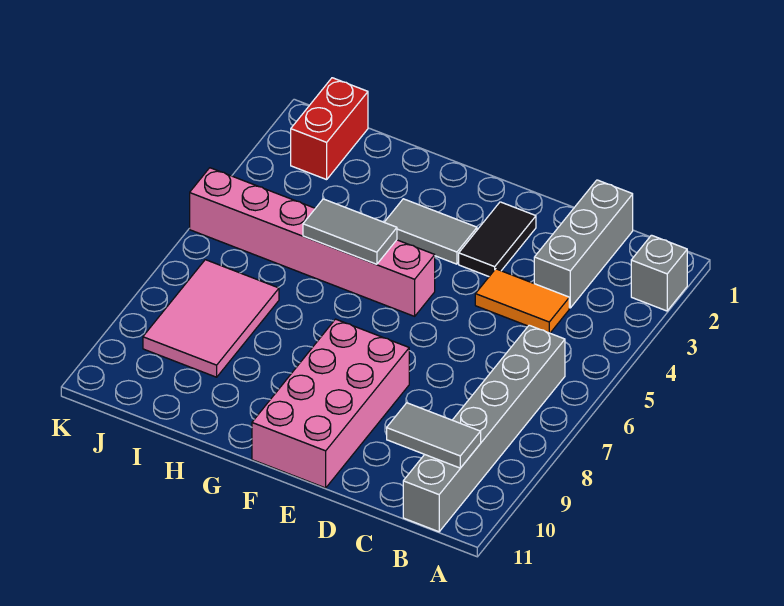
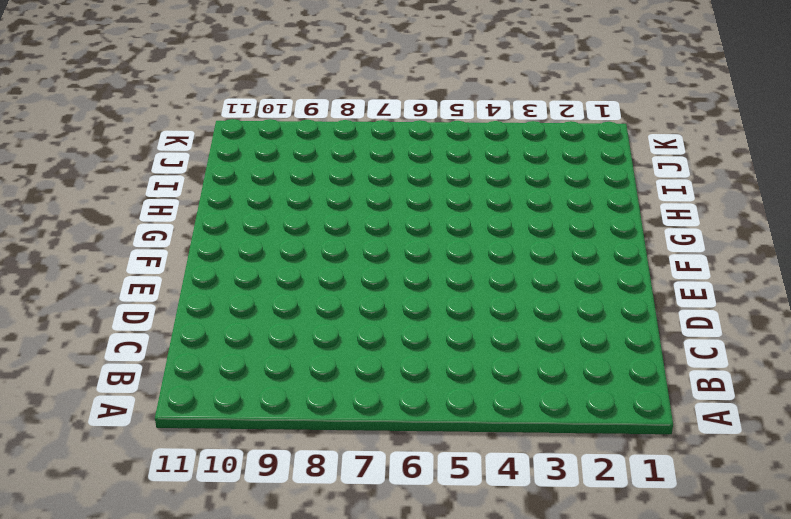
none -> grey 1x1 brick [631,235,687,311]
none -> grey 1x6 brick [403,325,565,532]
none -> grey 1x3 brick [534,180,633,308]

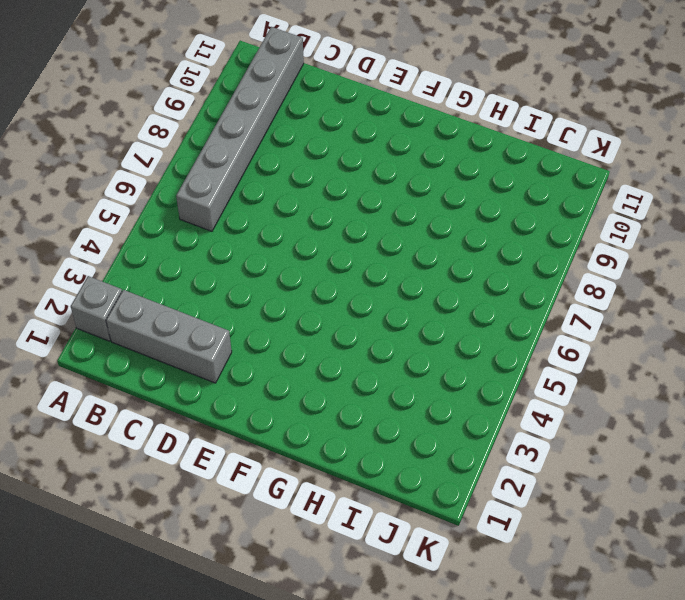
grey 1x3 brick [106,290,232,383] -> grey 1x3 brick turned to [534,180,633,308]
none -> orange 1x2 tile [475,269,569,333]
none -> black 1x2 tile [459,202,536,276]
none -> pink 2x4 brick [252,319,409,488]

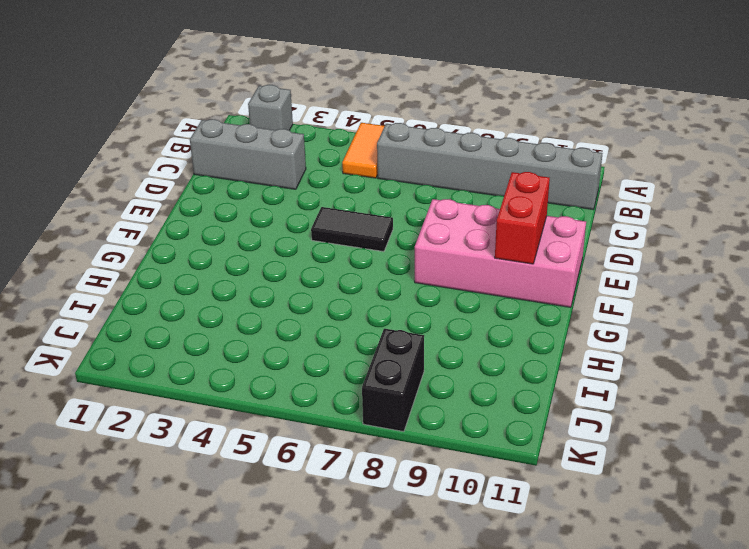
orange 1x2 tile [342,123,384,178] -> orange 1x2 tile moved to [475,269,569,333]
black 1x2 tile [311,207,393,252] -> black 1x2 tile moved to [459,202,536,276]
red 1x2 brick [495,172,550,264] -> red 1x2 brick turned to [291,78,368,180]
black 1x2 brick [362,329,424,432] -> pink 2x3 tile [143,260,279,377]
none -> grey 1x2 tile [384,199,477,264]
none -> pink 1x6 brick [190,168,435,316]
none -> grey 1x2 tile [387,403,481,468]

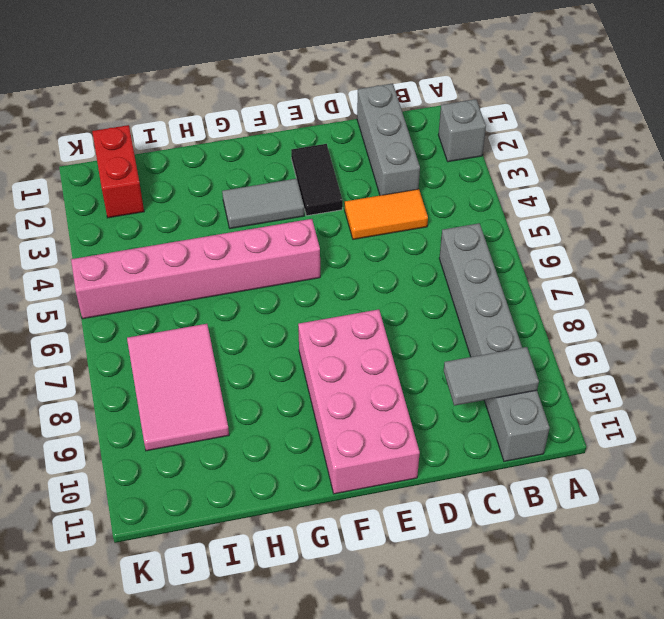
none -> grey 1x2 tile [303,199,397,264]

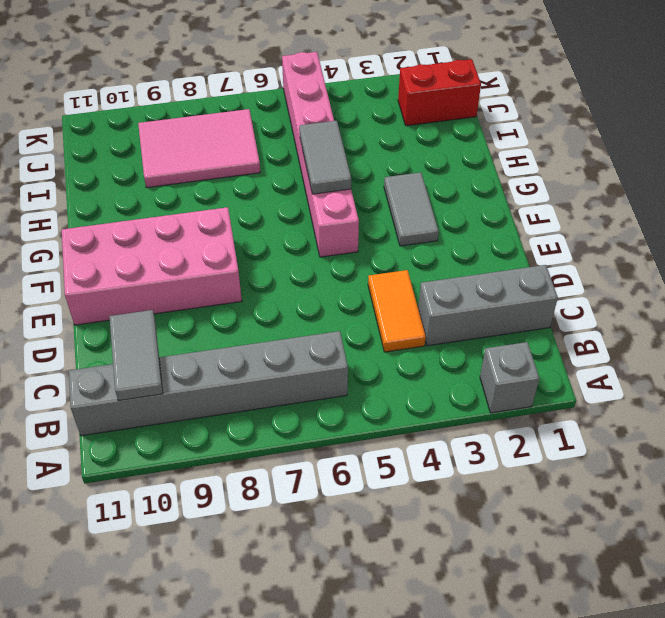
none -> black 1x2 tile [459,202,536,276]

